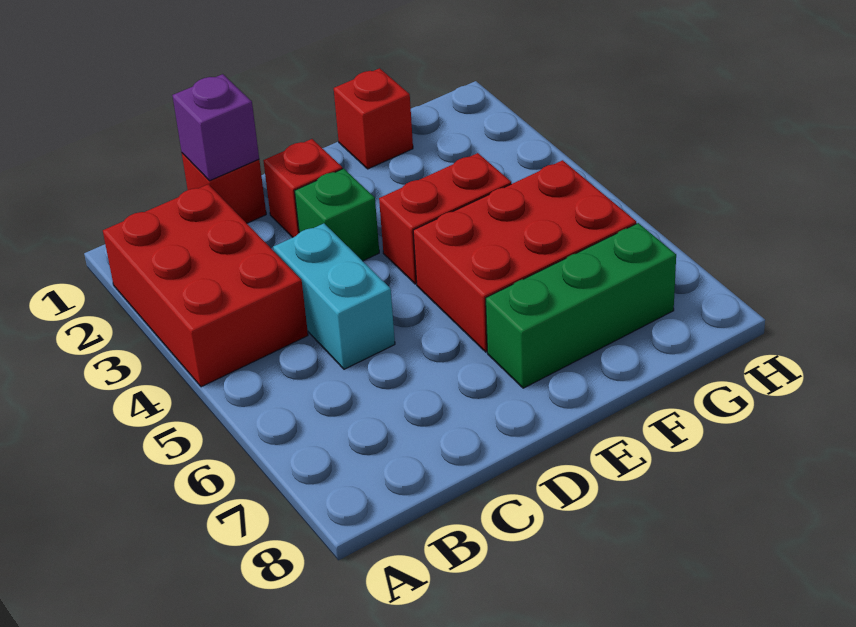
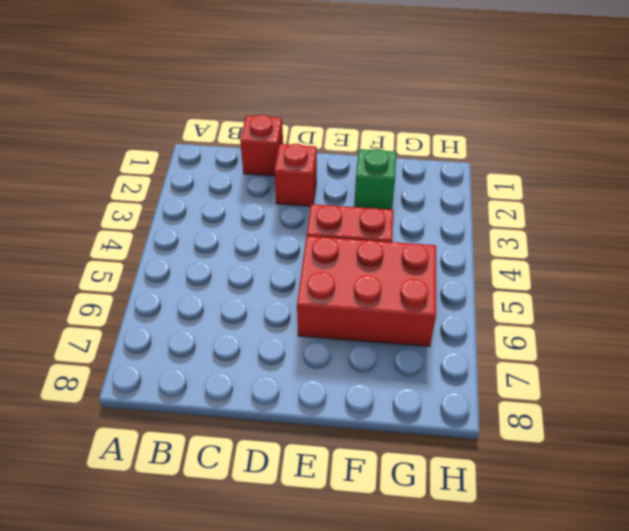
green 1x1 brick [354,149,396,210] -> green 1x1 brick moved to [295,169,379,261]
none -> red 2x3 brick [103,184,308,387]
none -> cyan 1x2 brick [273,223,395,369]

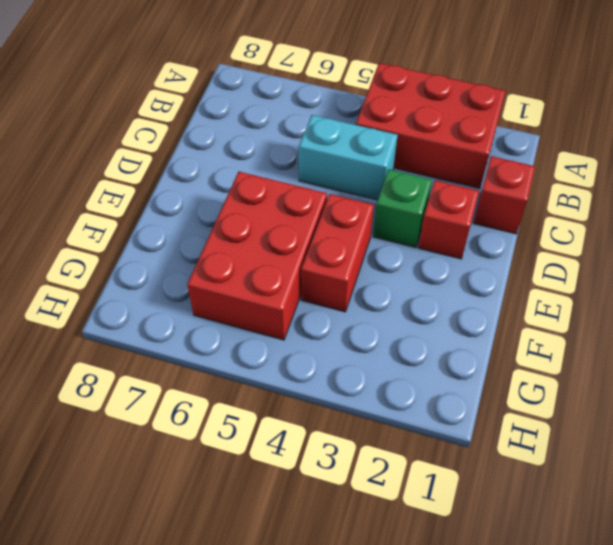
none -> green 1x3 brick [486,223,676,388]
none -> red 1x1 brick [334,68,413,169]

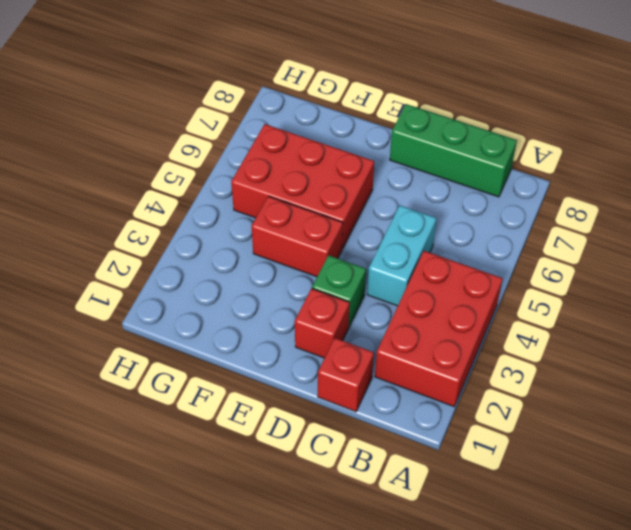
green 1x3 brick [390,104,517,197] -> green 1x3 brick moved to [486,223,676,388]
none -> red 1x1 brick [334,68,413,169]
none -> purple 1x1 brick [172,74,259,181]

